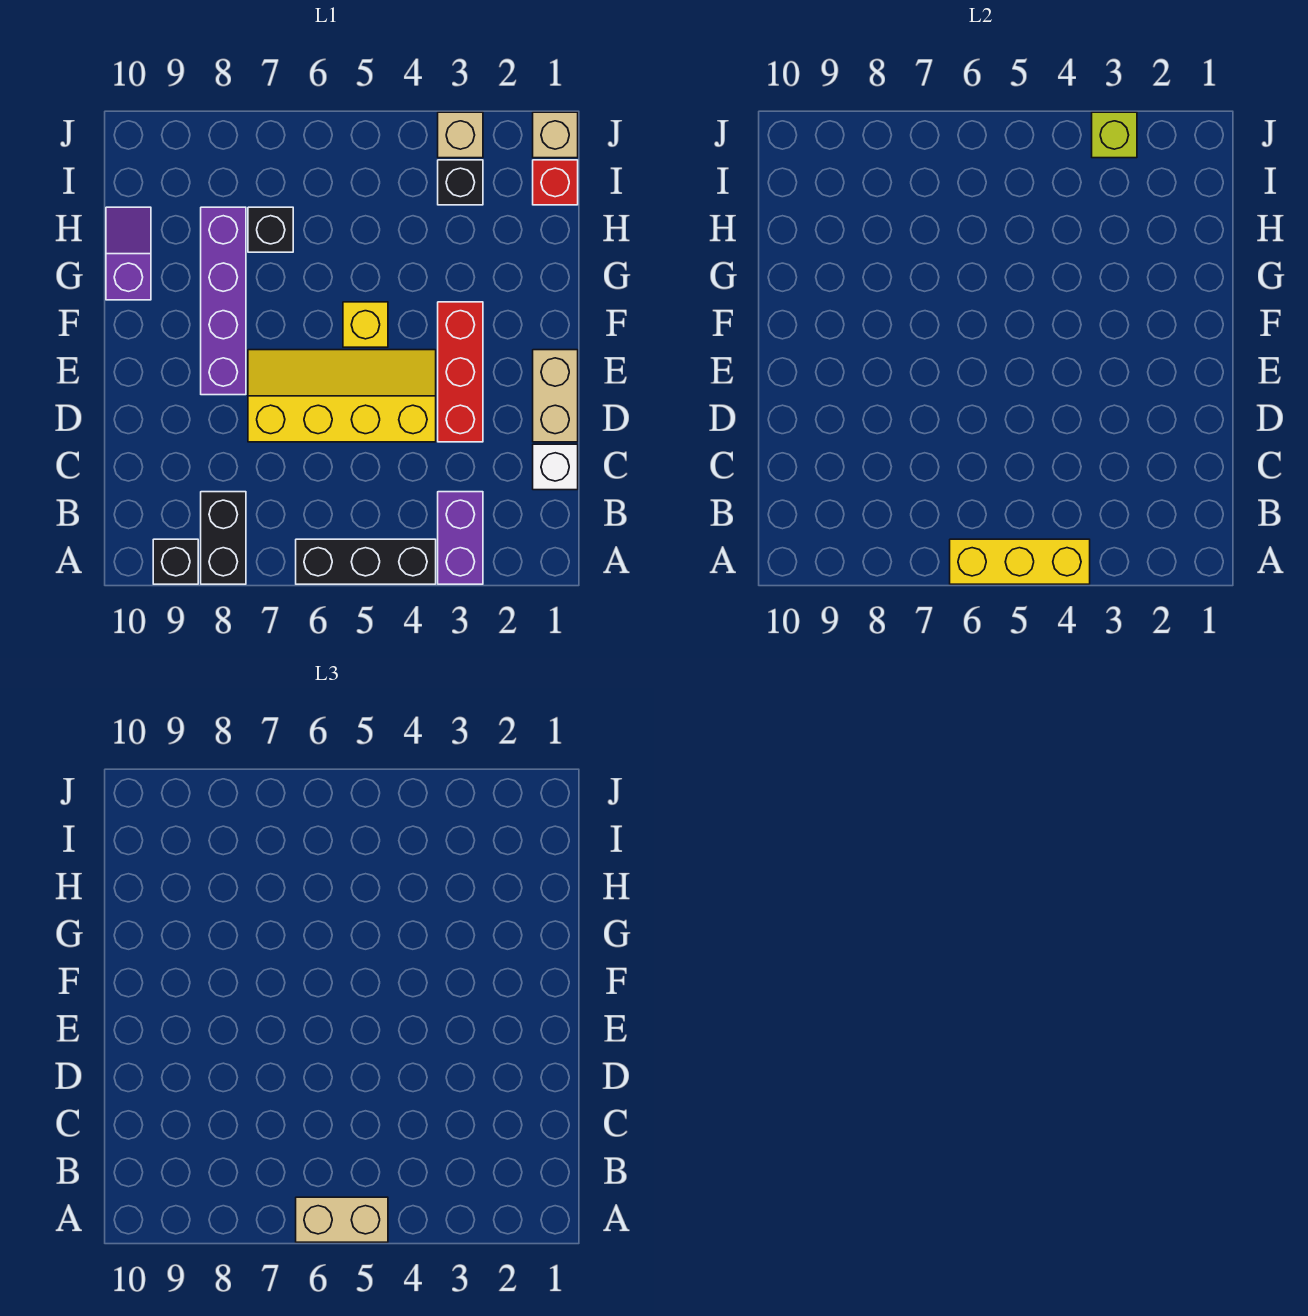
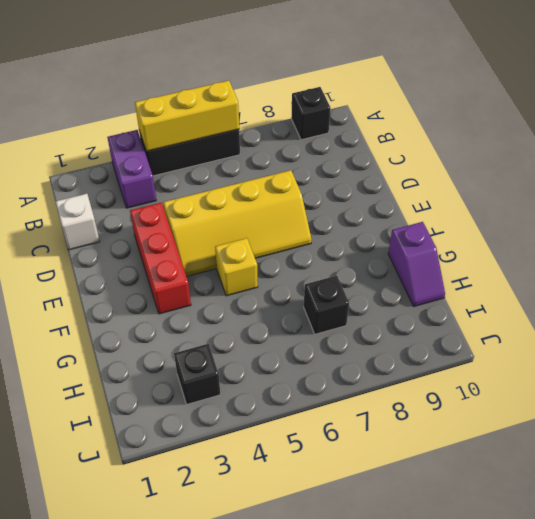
none -> black 1x2 brick [201,492,246,584]
none -> tan 1x2 brick [533,350,578,442]
none -> purple 1x4 brick [201,207,246,395]

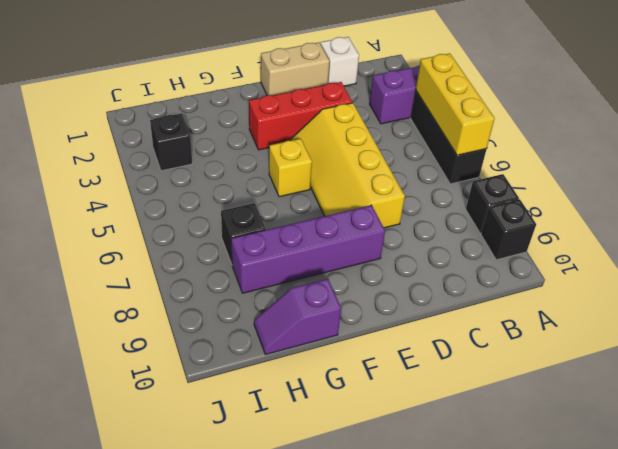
black 1x1 brick [466,174,519,233] -> black 1x2 brick [201,492,246,584]
none -> red 1x1 brick [533,160,578,205]
none -> tan 1x1 brick [533,112,578,158]
none -> tan 1x1 brick [438,112,483,158]

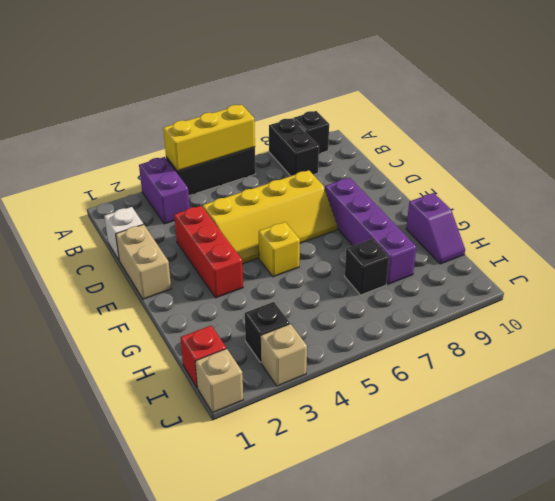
none -> lime 1x1 brick [1092,112,1137,158]
none -> tan 1x2 brick [296,1197,388,1242]

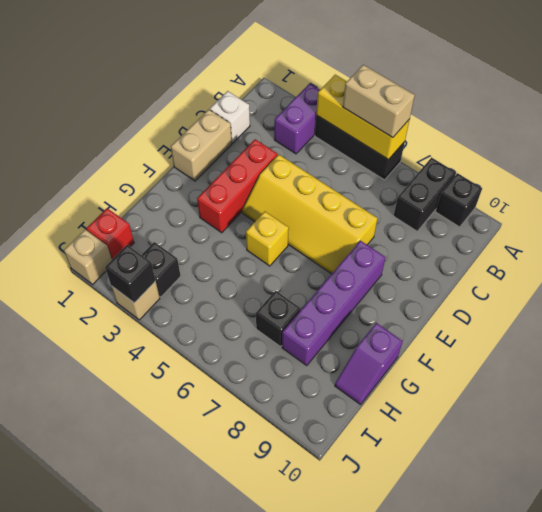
black 1x1 brick [105,245,156,303] -> lime 1x1 brick [1092,112,1137,158]

